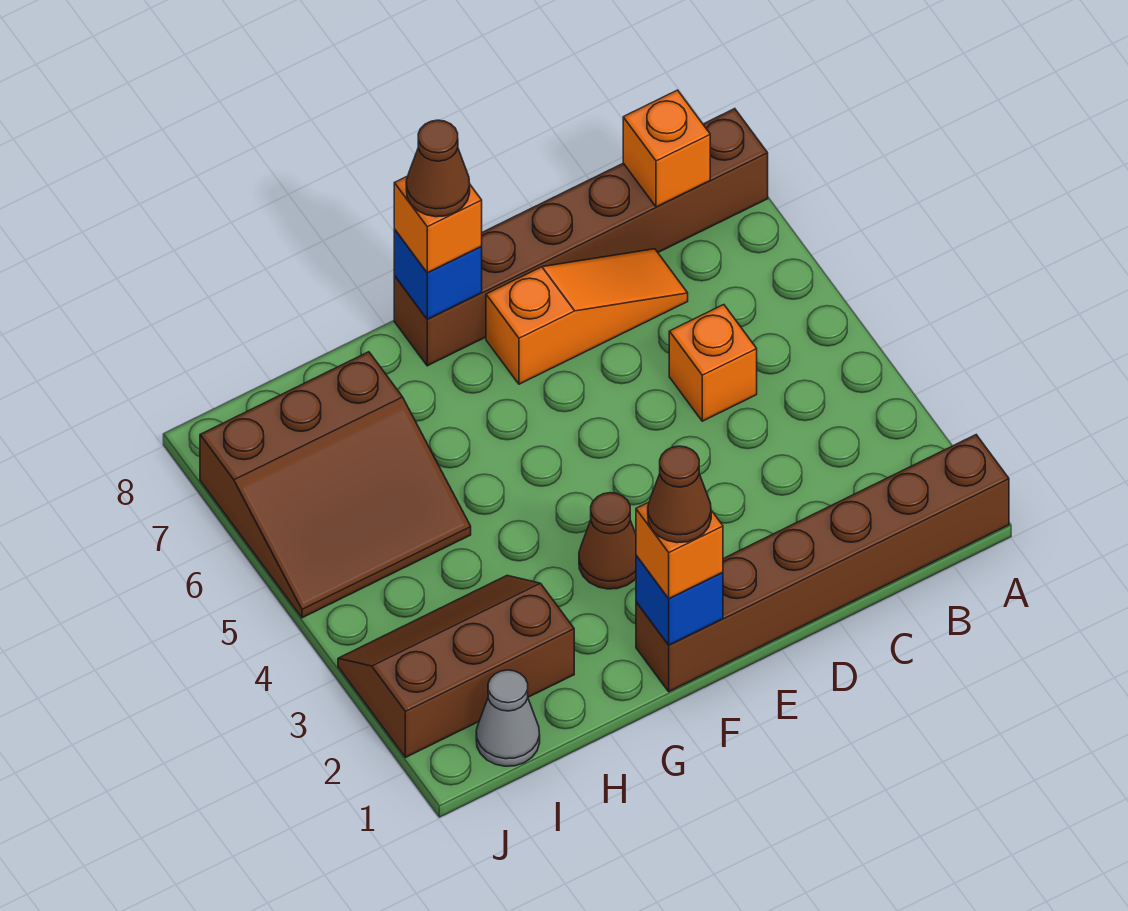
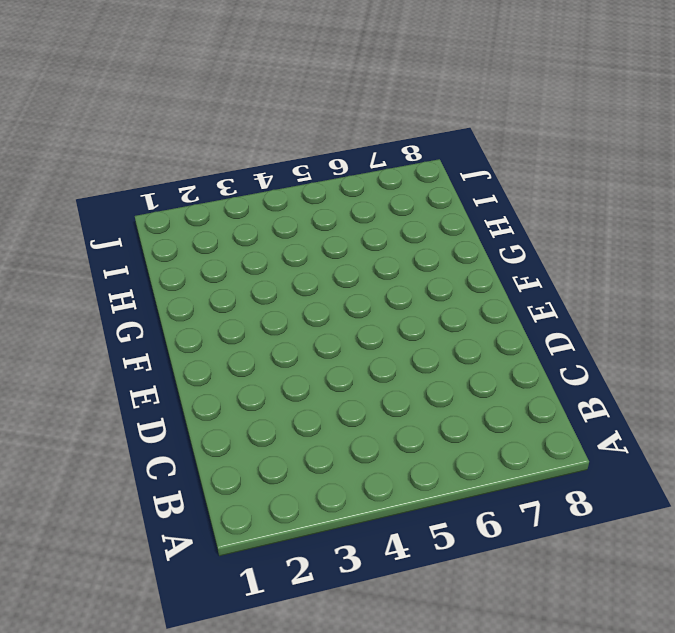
none -> brown 1x6 brick [636,435,1009,692]
none -> brown 1x6 brick [394,109,768,366]
none -> orange 1x1 brick [669,305,757,421]

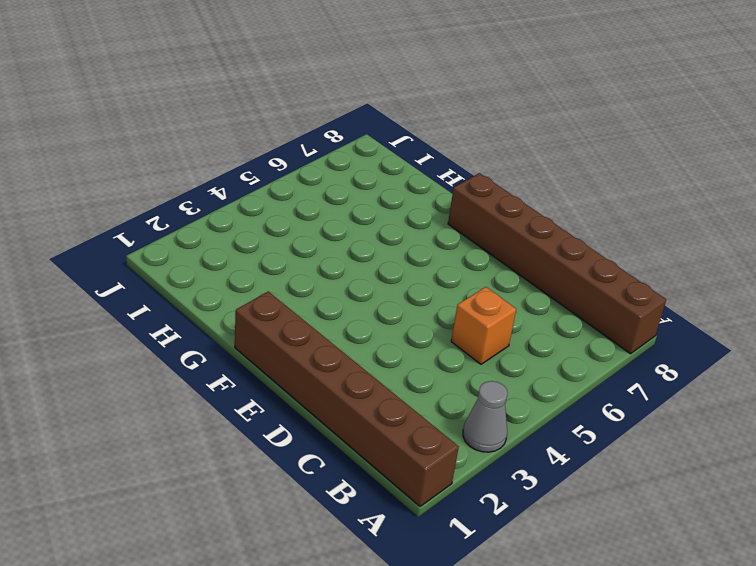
grey 1x1 cone [463,381,508,452] -> grey 1x1 cone moved to [476,670,540,766]
none -> orange 1x3 slope [486,249,688,384]
none -> brown 1x1 cone [579,493,636,589]
none -> brown 2x3 slope [338,576,574,758]

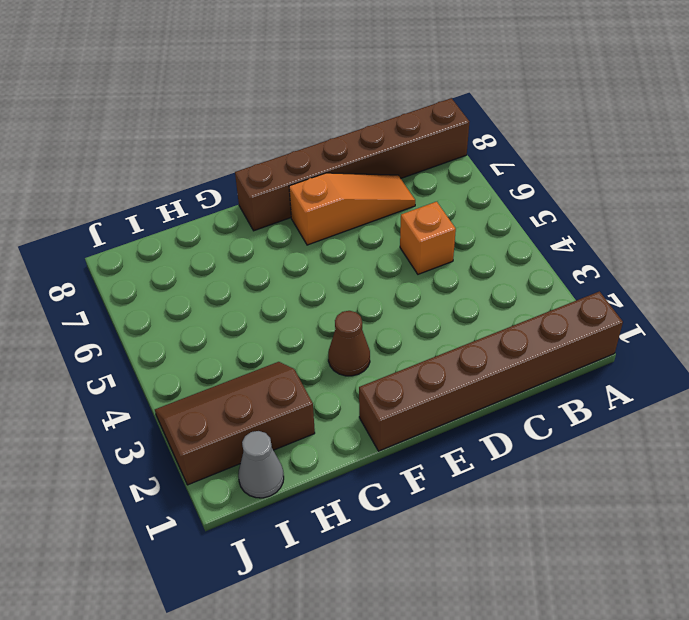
none -> brown 3x3 slope [200,352,471,618]
none -> orange 1x1 brick [623,90,710,207]
none -> blue 1x1 brick [636,555,723,645]

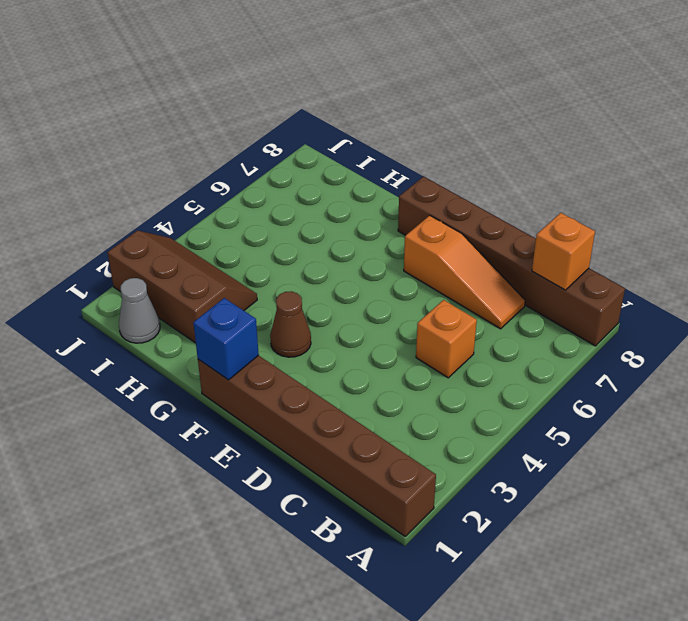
none -> brown 3x3 slope [200,352,471,618]
none -> blue 1x1 brick [394,229,482,319]
none -> orange 1x1 brick [636,502,723,598]

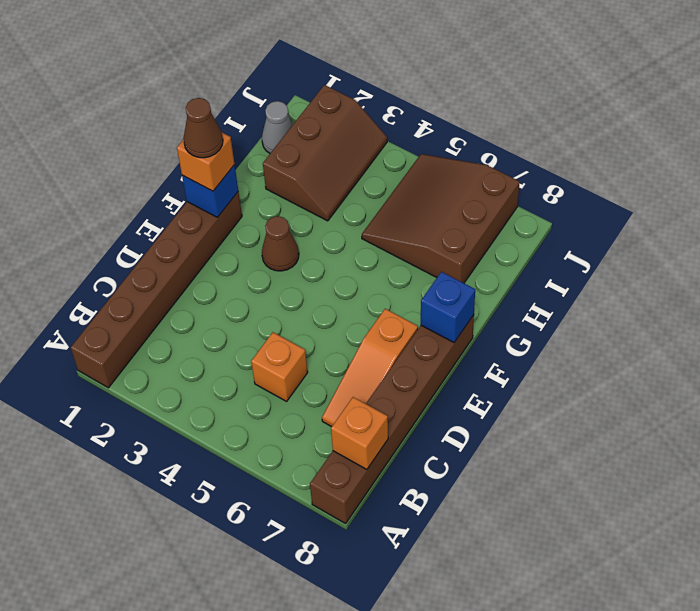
none -> orange 1x1 brick [394,176,482,273]
none -> brown 1x1 cone [406,120,470,217]

